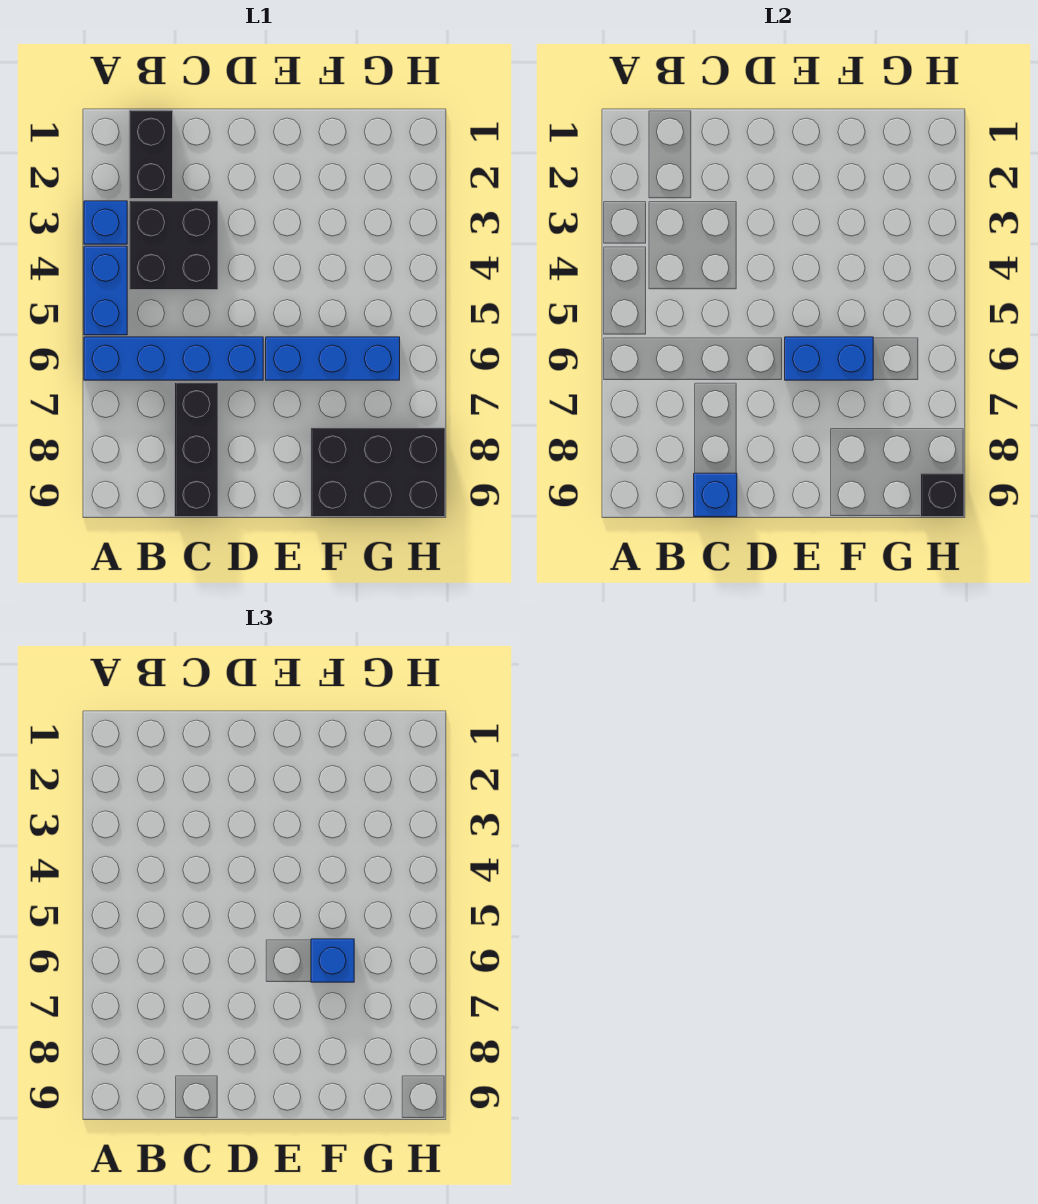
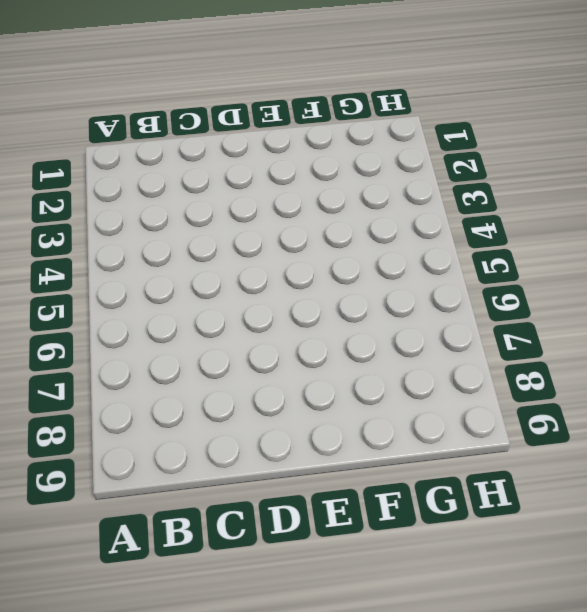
none -> blue 1x1 brick [84,201,127,244]
none -> blue 1x2 brick [84,246,127,335]
none -> blue 1x4 brick [84,337,263,380]

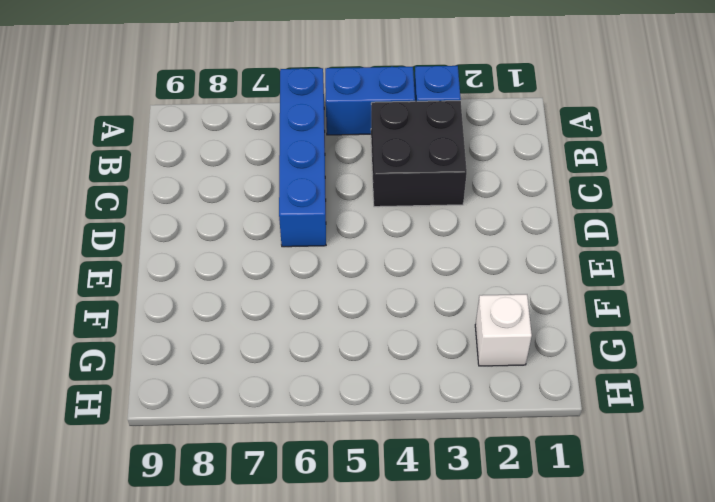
white 1x1 brick [475,294,532,366] -> none
none -> black 1x2 brick [129,110,173,199]
none -> black 1x3 brick [175,383,218,517]
none -> blue 1x3 brick [266,337,400,380]

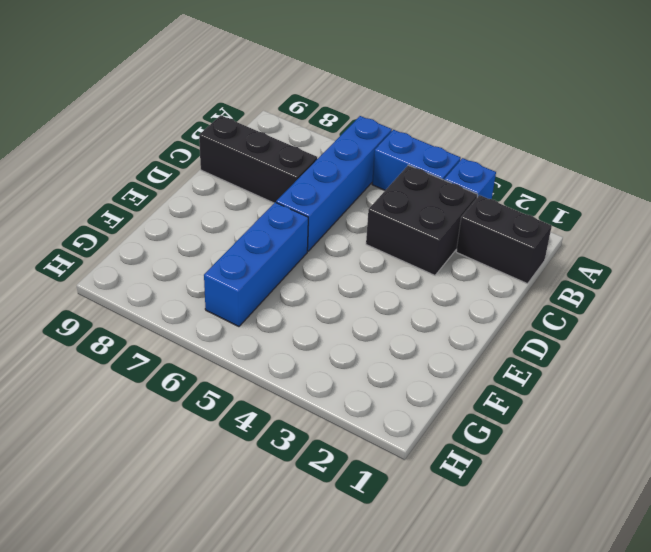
none -> black 2x3 brick [311,428,445,517]
none -> blue 1x1 brick [694,473,737,517]
none -> blue 1x2 brick [785,337,873,380]

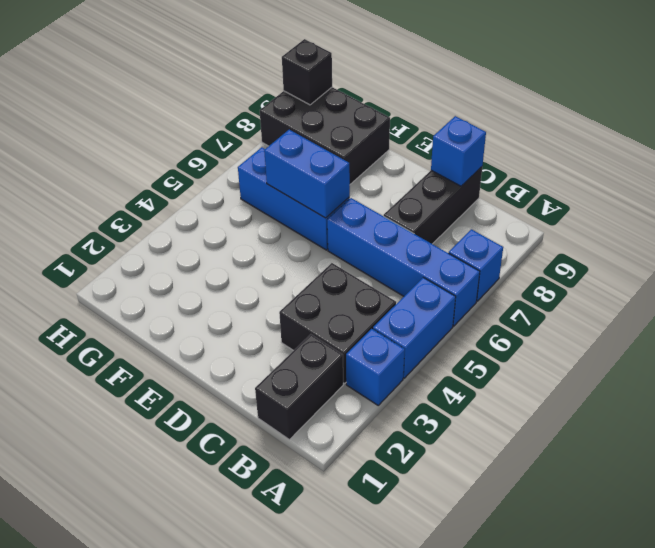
blue 1x1 brick [449,229,503,301] -> blue 1x1 brick moved to [311,939,354,982]

